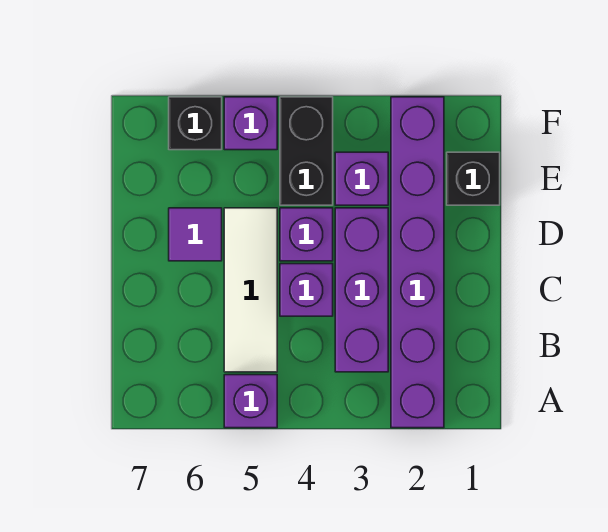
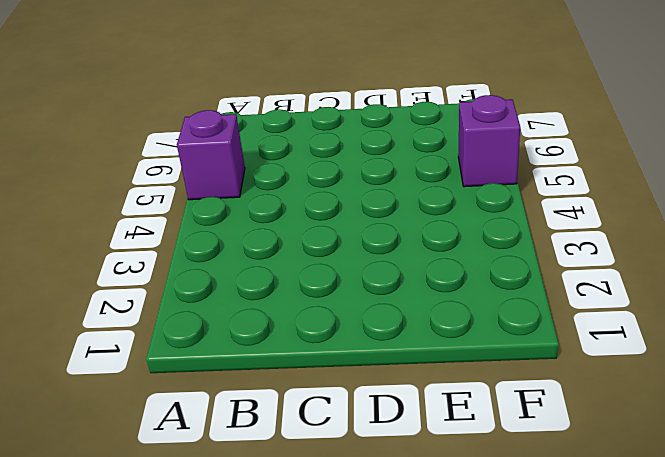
none -> purple 1x6 brick [391,97,444,428]
none -> purple 1x3 brick [335,208,388,372]
none -> white 1x3 tile [224,208,277,372]

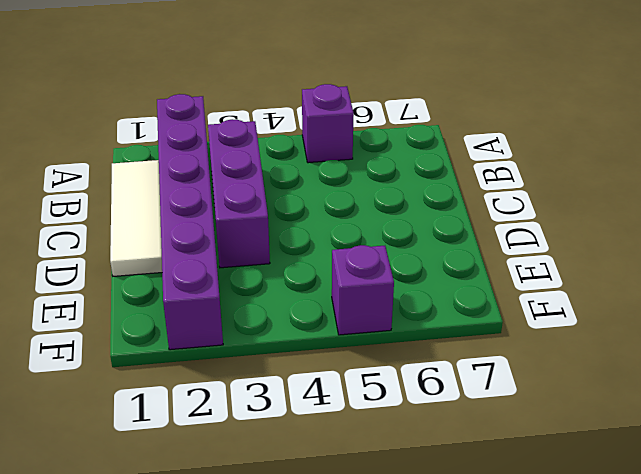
white 1x3 tile [110,160,162,276] -> white 1x3 tile moved to [224,208,277,372]
none -> purple 1x1 brick [280,264,333,316]
none -> purple 1x1 brick [280,208,333,261]
none -> purple 1x1 tile [169,208,222,261]

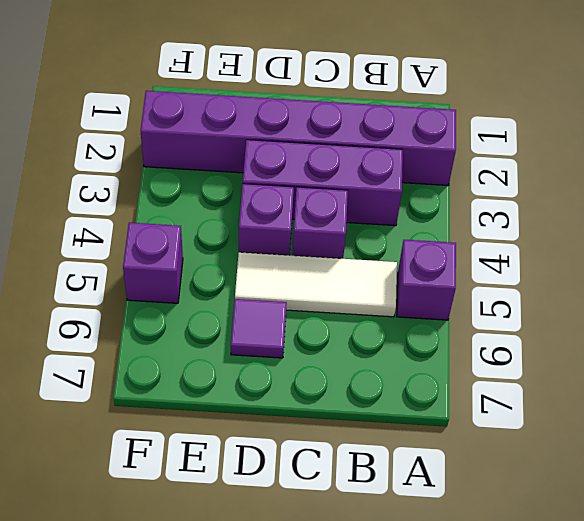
none -> black 1x1 brick [447,152,500,205]
none -> purple 1x1 brick [335,152,388,205]
none -> black 1x2 brick [280,97,333,205]

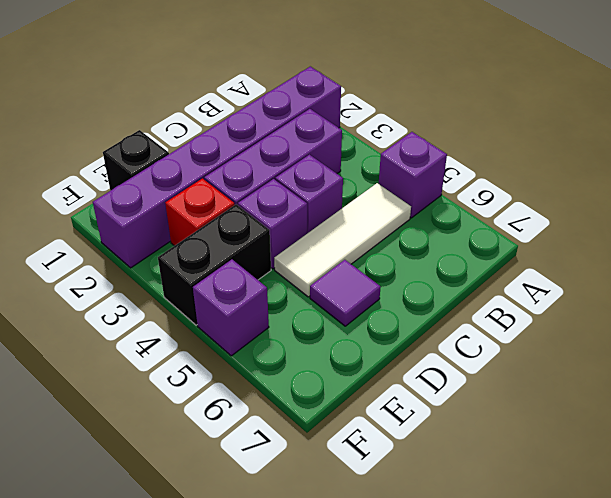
red 1x1 brick [165,178,235,246] -> purple 1x1 brick [335,152,388,205]
none -> black 1x1 brick [169,97,222,150]

